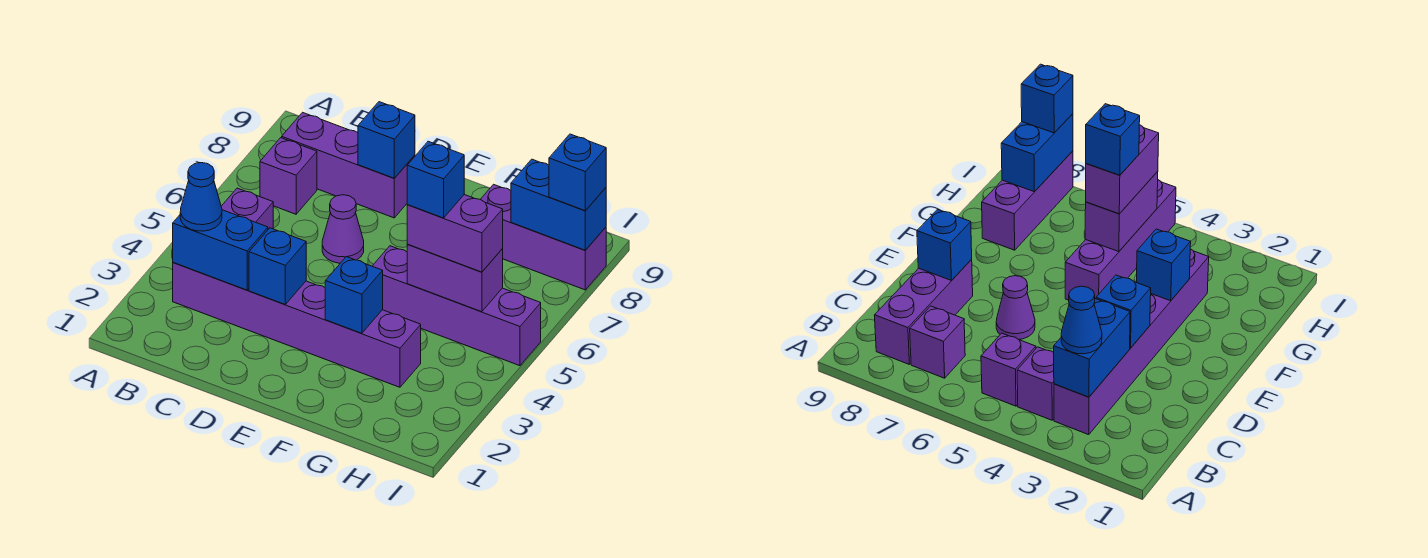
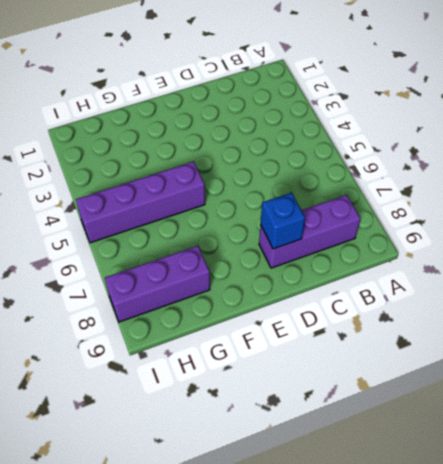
none -> purple 1x6 brick [173,263,421,387]
none -> purple 1x1 brick [1017,347,1054,420]
none -> purple 1x1 brick [221,188,273,229]

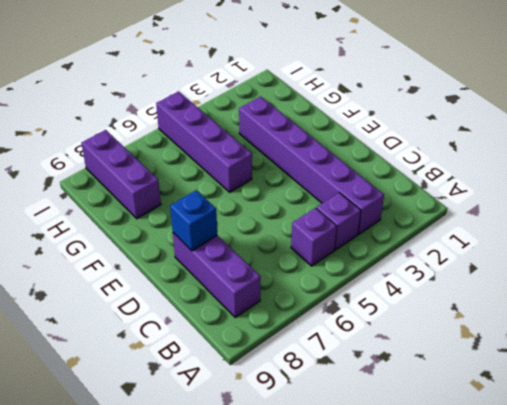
none -> purple 1x1 brick [260,138,317,214]
none -> purple 1x1 cone [322,195,364,263]
none -> blue 1x2 brick [173,210,268,290]

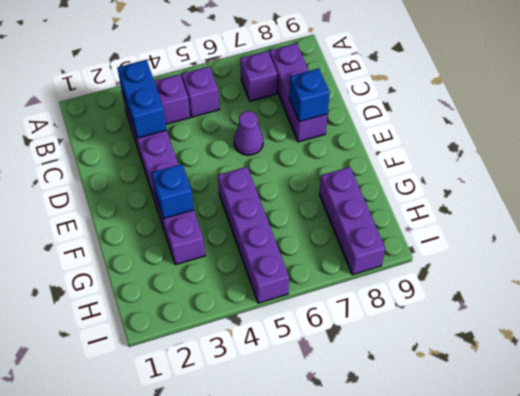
none -> blue 1x1 brick [249,228,306,304]
none -> purple 1x2 brick [407,245,503,312]
none -> blue 1x2 brick [511,159,606,250]

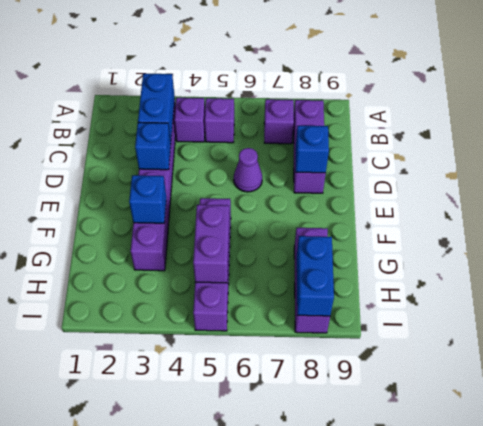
none -> blue 1x1 cone [180,163,222,231]
none -> purple 1x2 brick [407,195,503,272]
none -> blue 1x1 brick [549,134,606,211]

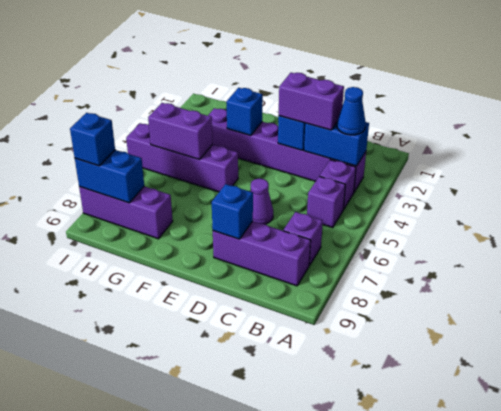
purple 1x2 brick [279,73,344,130] -> purple 1x2 brick moved to [407,195,503,272]
none -> blue 1x1 brick [407,141,464,218]

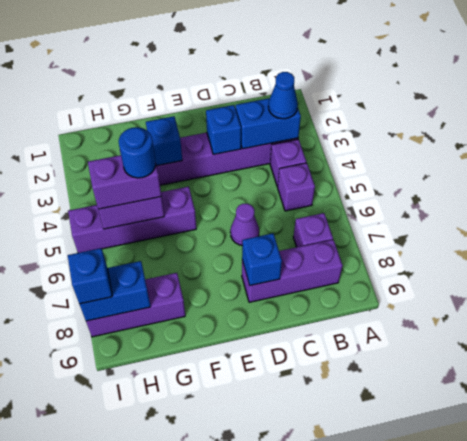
blue 1x1 round brick [119,127,156,178] -> blue 1x1 brick [407,141,464,218]

